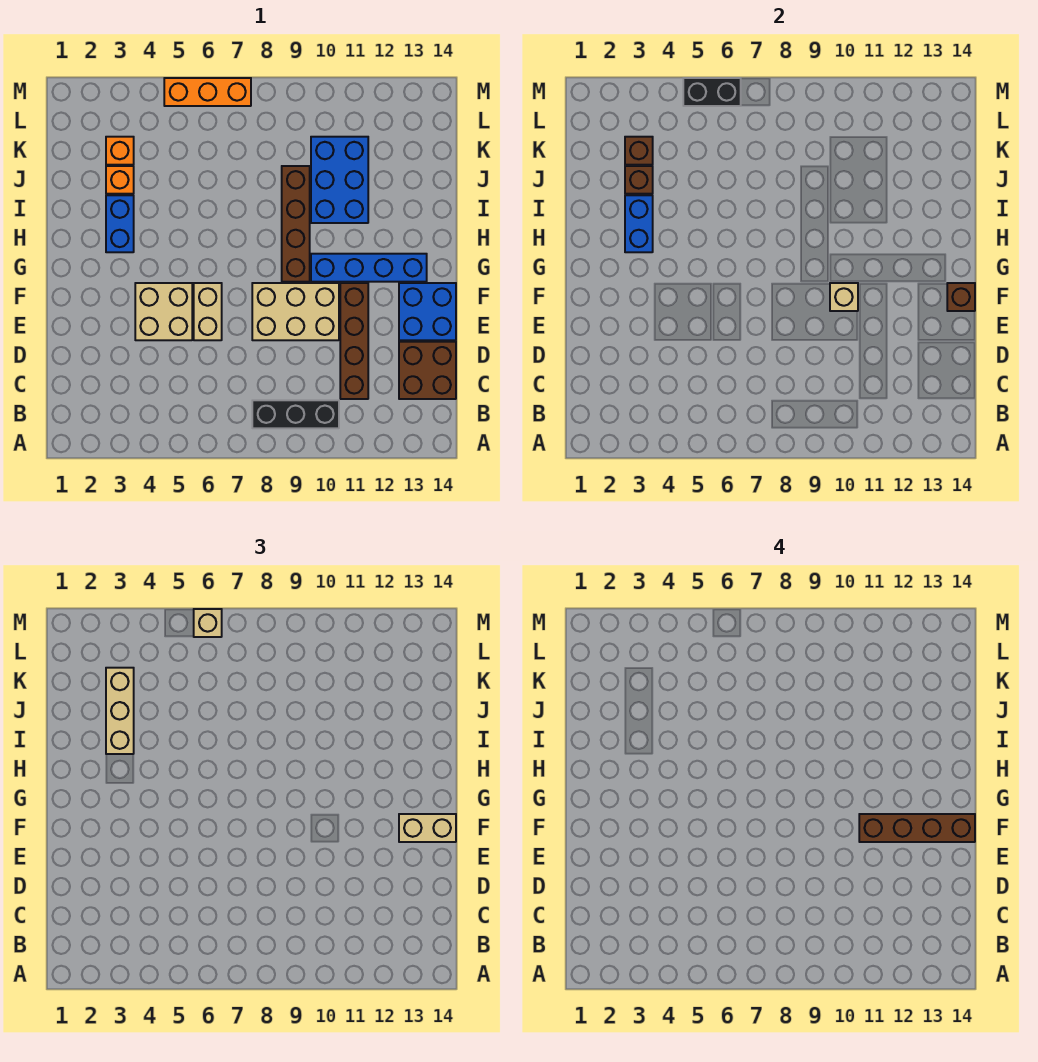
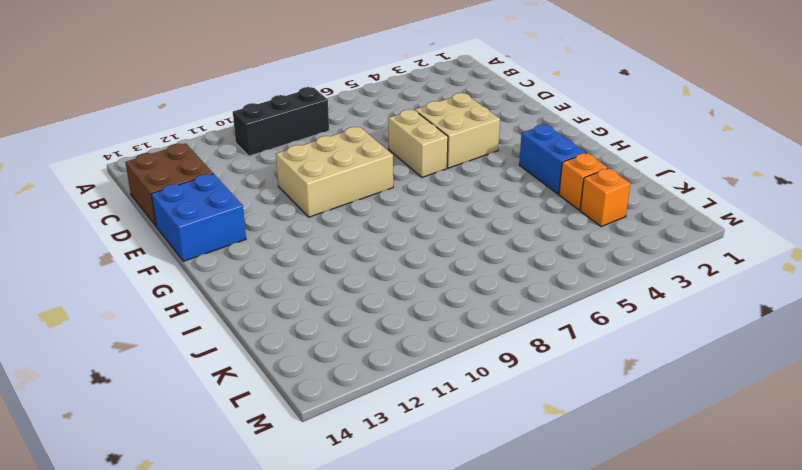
none -> brown 1x4 brick [340,283,368,399]
none -> brown 1x4 brick [282,166,310,282]
none -> blue 1x4 brick [311,254,427,282]

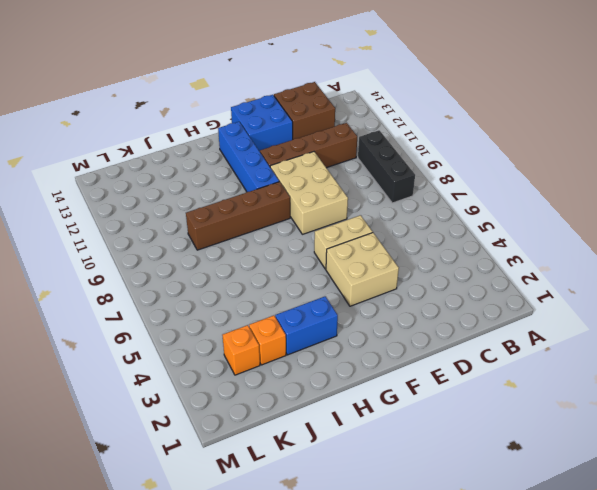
none -> blue 2x3 brick [311,137,368,223]
none -> orange 1x3 brick [164,78,251,106]
none -> tan 1x1 brick [830,283,858,311]

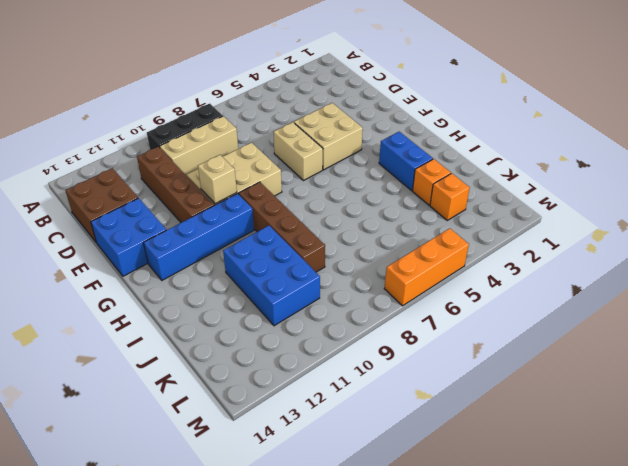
tan 1x3 brick [160,116,238,176] -> tan 1x3 brick turned to [106,668,134,754]
none -> brown 1x1 brick [947,283,975,311]
none -> blue 1x2 brick [625,195,653,252]
none -> brown 1x1 brick [625,166,653,194]

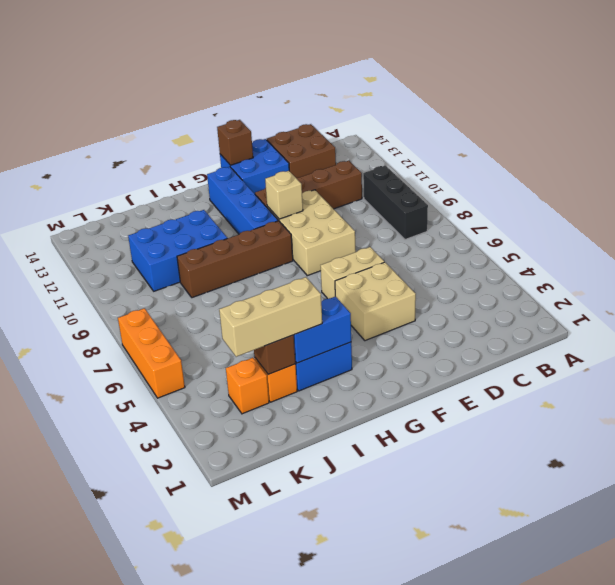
none -> brown 1x1 brick [625,137,653,165]
none -> black 1x2 brick [683,78,741,106]
none -> tan 1x2 brick [399,814,456,842]

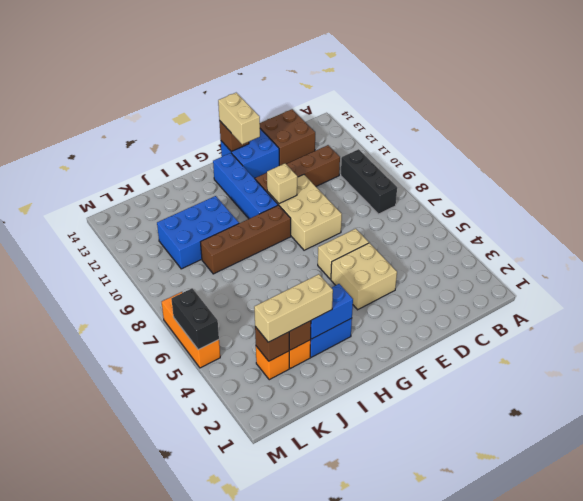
none -> tan 1x1 brick [194,609,222,637]
none -> brown 1x4 brick [859,814,975,842]

